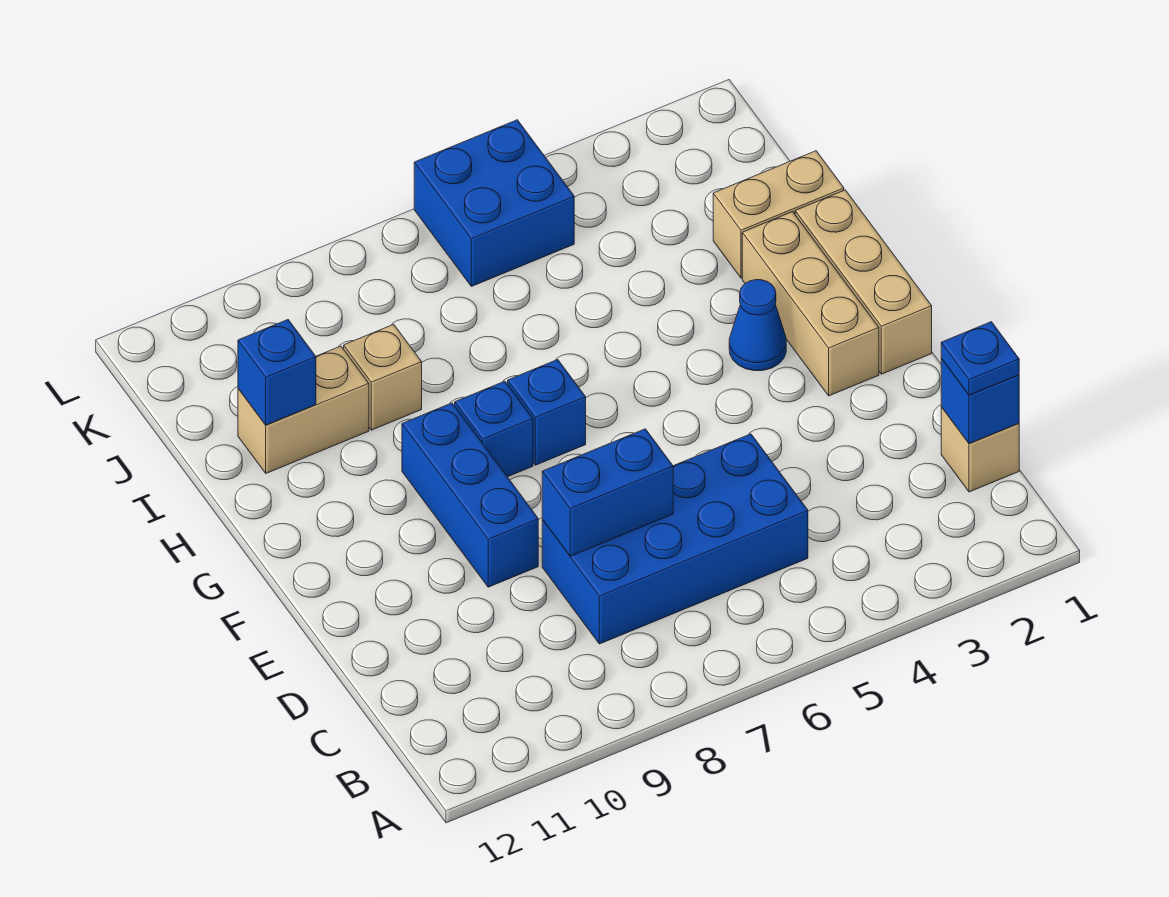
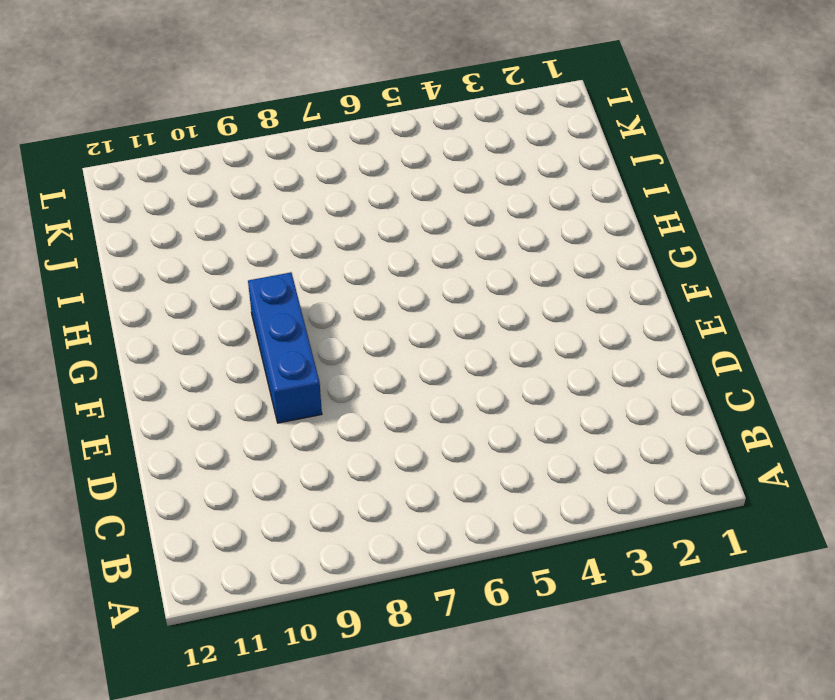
none -> tan 1x1 brick [941,407,1019,492]
none -> blue 2x4 brick [542,434,808,644]
none -> tan 1x3 brick [795,190,932,374]

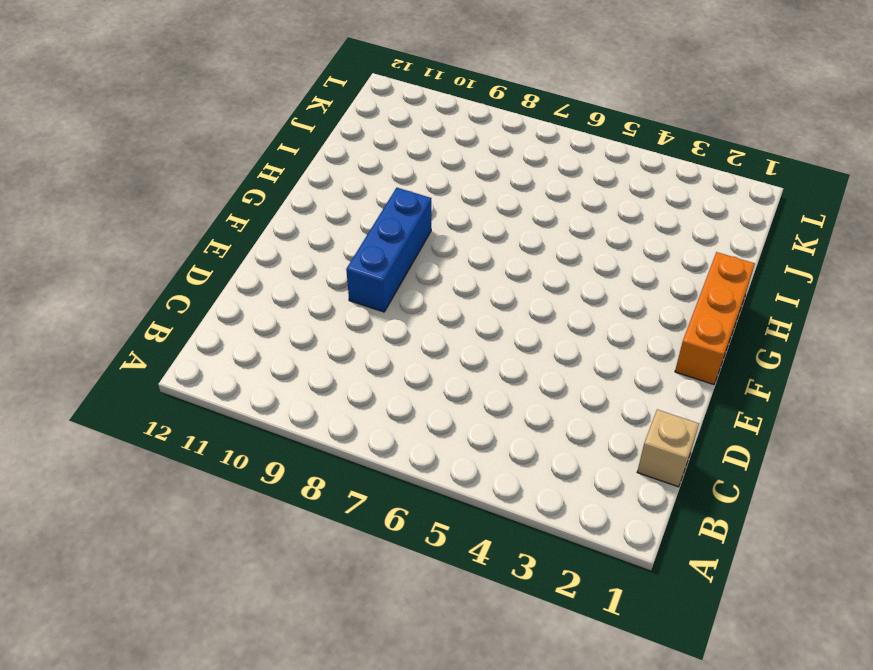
orange 1x3 brick [675,252,755,384] -> tan 1x3 brick [795,190,932,374]
none -> blue 2x4 brick [542,434,808,644]
none -> tan 1x3 brick [742,212,879,396]
none -> blue 1x1 cone [729,280,786,371]

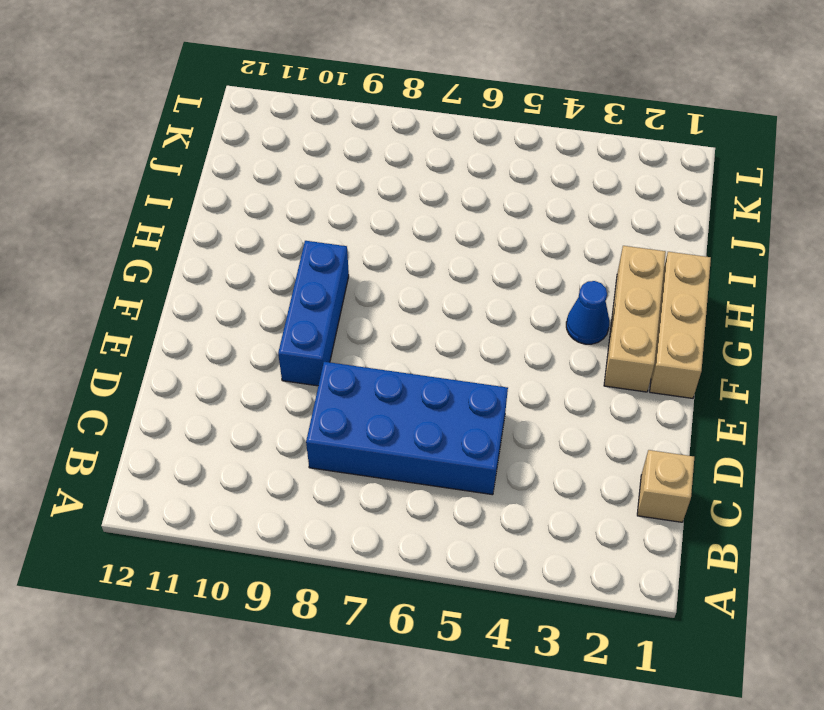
none -> blue 1x1 brick [508,360,586,465]
none -> blue 1x1 brick [455,381,533,477]
none -> tan 1x2 brick [713,151,844,278]

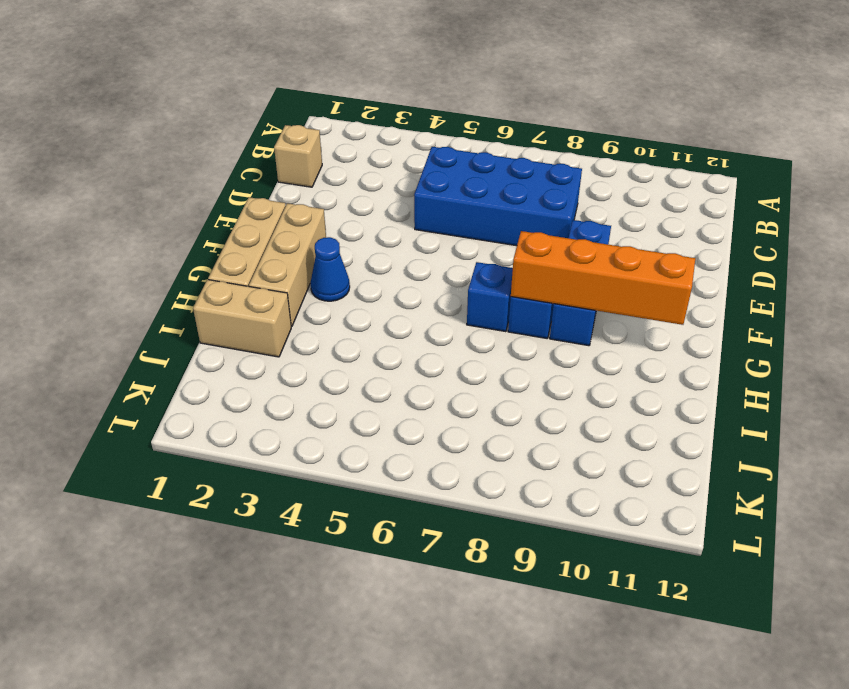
orange 1x4 brick [511,231,695,325] -> none
none -> tan 1x1 brick [344,324,422,430]
none -> tan 1x2 brick [238,346,369,473]
none -> blue 2x2 brick [414,120,574,286]

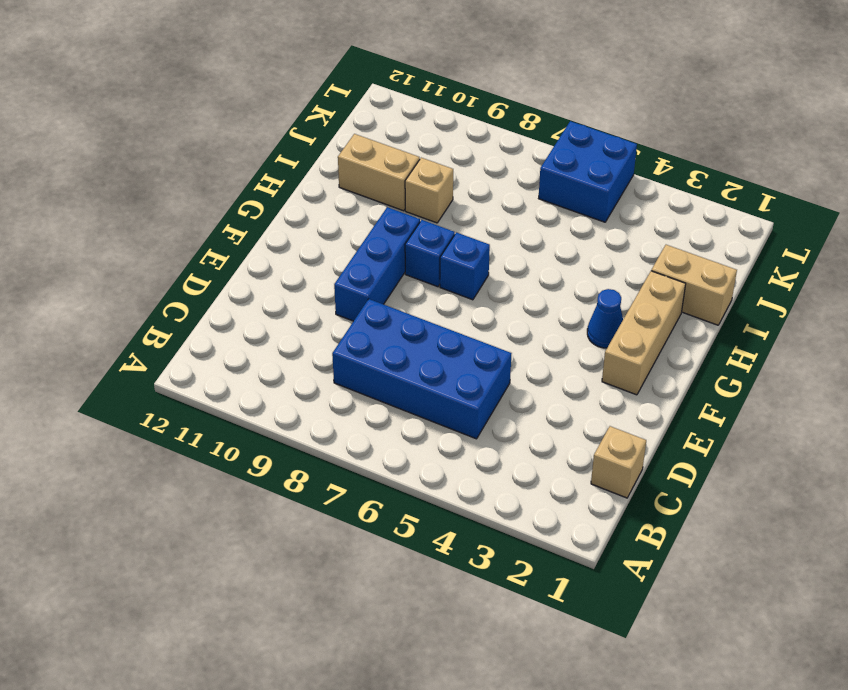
none -> tan 1x3 brick [795,190,932,374]
none -> blue 1x1 brick [941,359,1019,444]
none -> blue 1x2 brick [542,429,673,556]

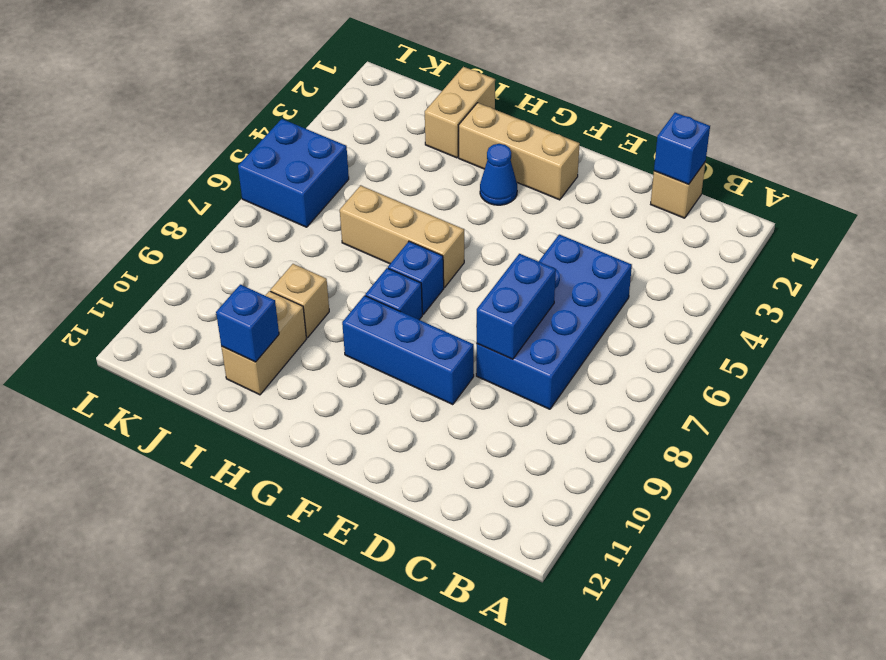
tan 1x3 brick [340,185,464,288] -> tan 1x3 brick moved to [795,190,932,374]
none -> blue 1x1 plate [941,322,1019,395]

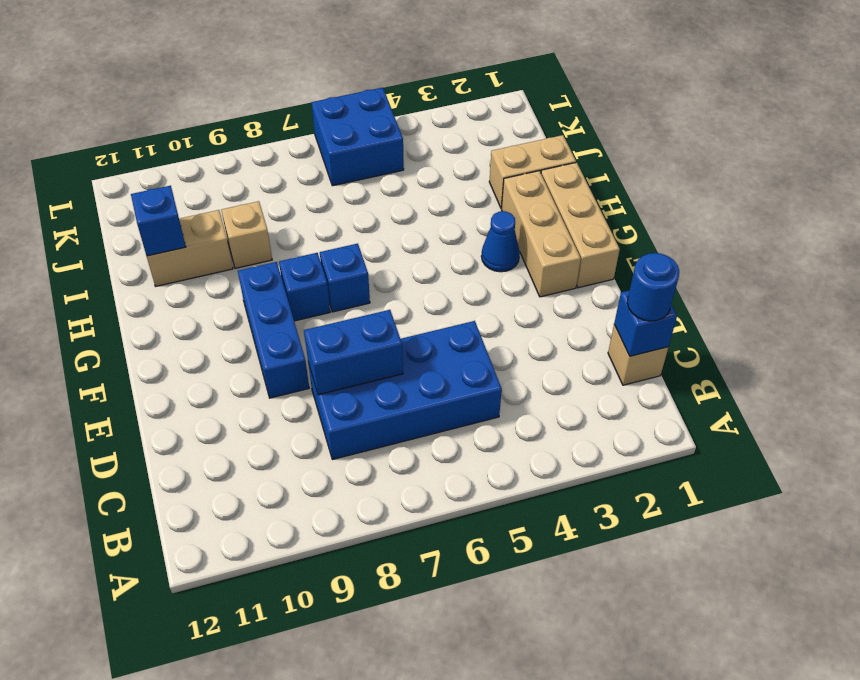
blue 1x1 round brick [627,253,679,321] -> blue 1x1 plate [941,322,1019,395]

